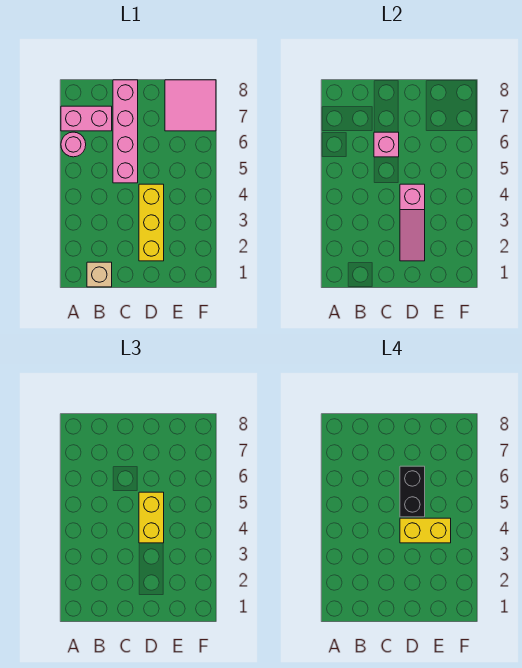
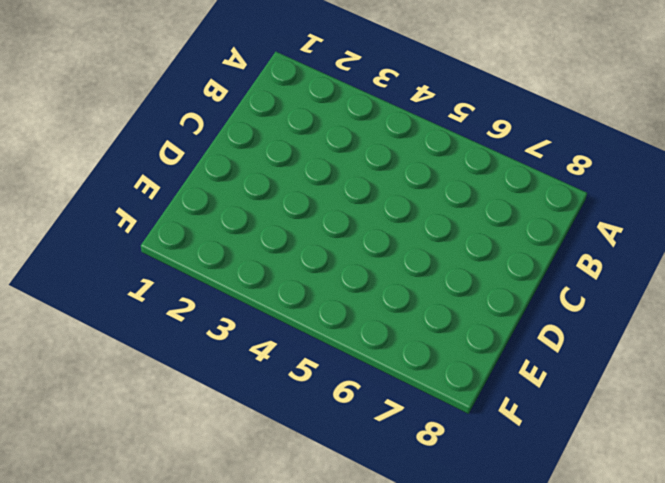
none -> pink 1x1 round brick [61,132,86,157]
none -> pink 1x2 brick [61,106,112,131]

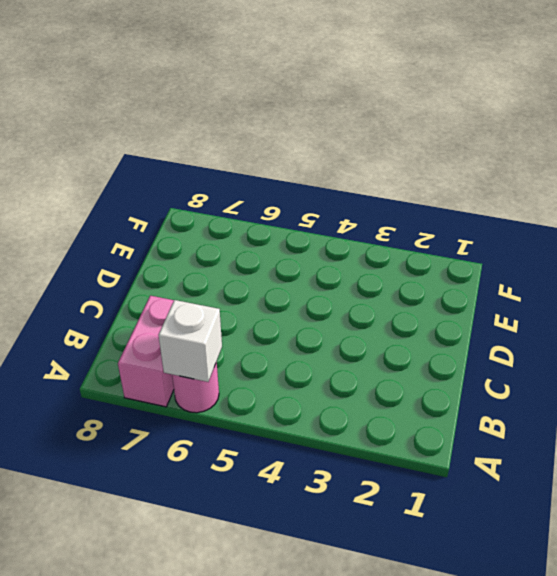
white 1x1 brick [158,300,222,382] -> none
none -> tan 1x1 brick [87,262,112,287]
none -> pink 1x4 brick [113,80,138,183]

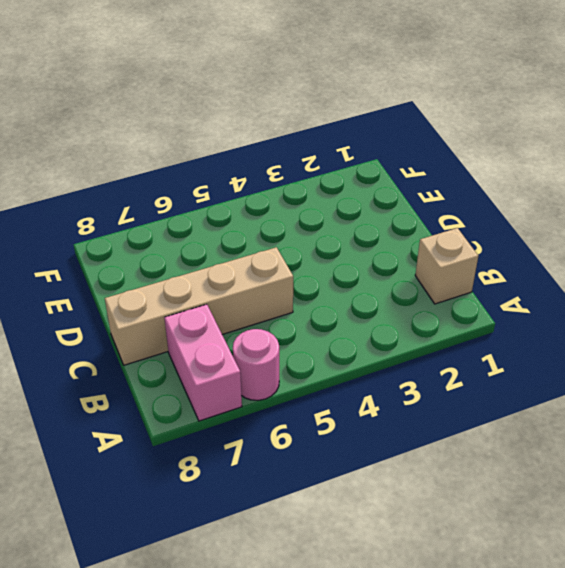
tan 1x4 brick [105,247,293,365] -> pink 1x4 brick [113,80,138,183]
none -> yellow 1x3 brick [139,184,164,261]
none -> pink 2x2 tile [165,80,216,131]

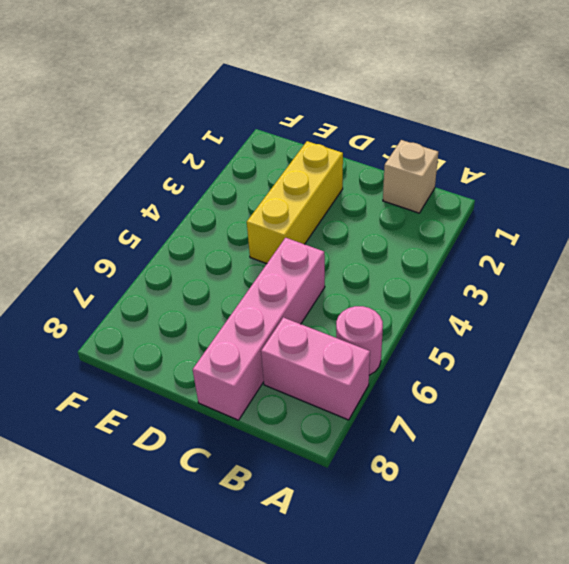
none -> pink 2x2 tile [165,80,216,131]
none -> pink 1x1 brick [374,132,399,157]

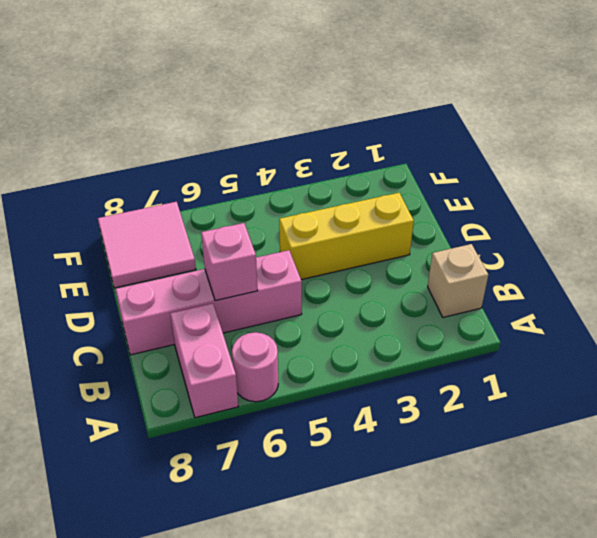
none -> pink 1x3 slope [400,184,425,261]
none -> yellow 1x2 brick [139,492,164,543]

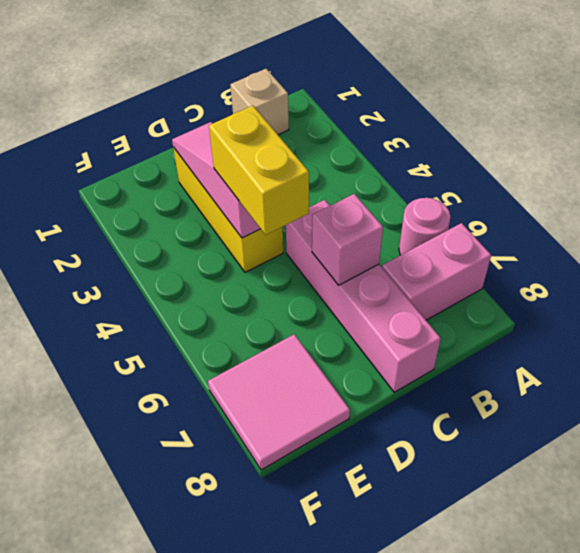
none -> yellow 1x2 brick [400,518,451,543]
none -> black 1x2 brick [400,466,425,517]

